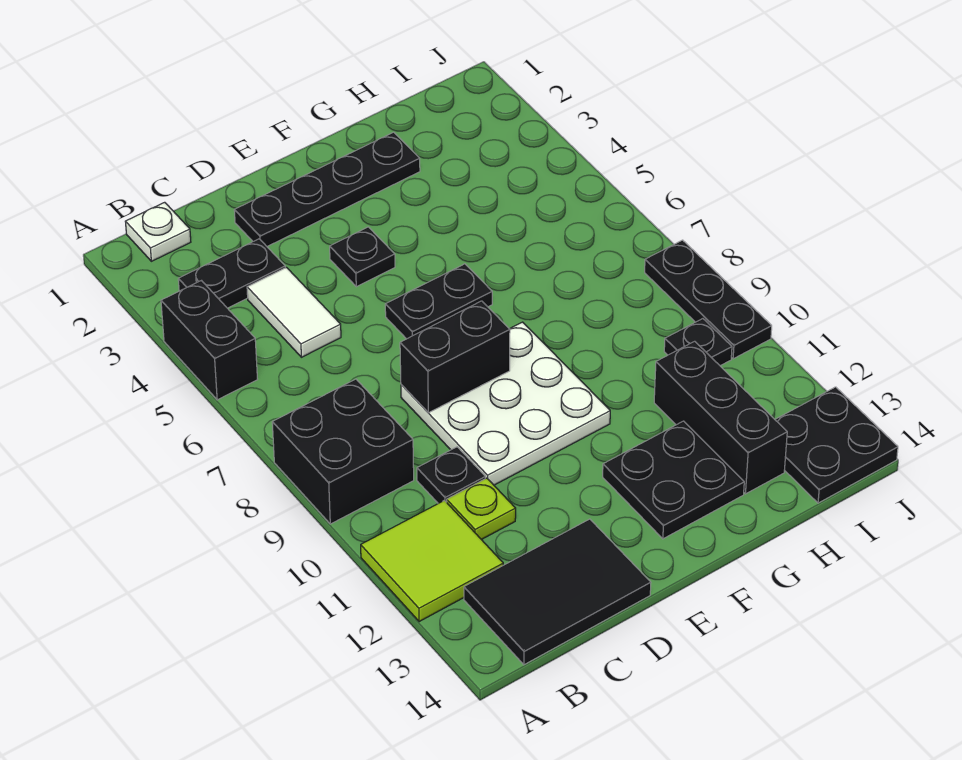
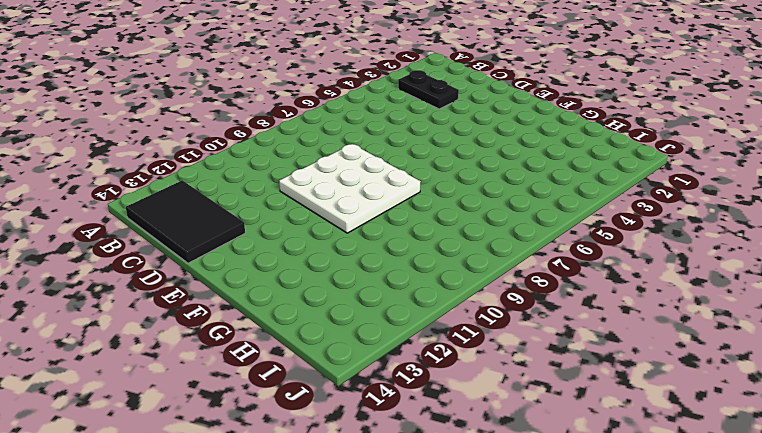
none -> black 1x2 brick [161,281,258,400]
none -> black 2x2 brick [272,379,414,524]
none -> lime 2x2 tile [361,500,503,622]

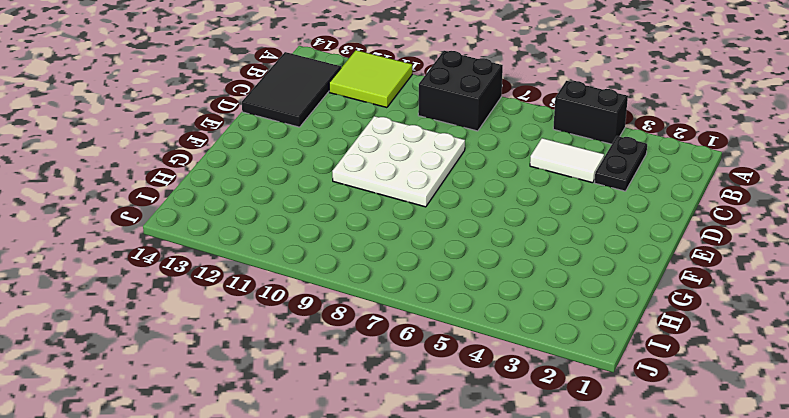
none -> white 1x1 plate [125,202,191,261]
none -> black 1x1 plate [417,447,485,503]
none -> lime 1x1 plate [447,478,516,540]

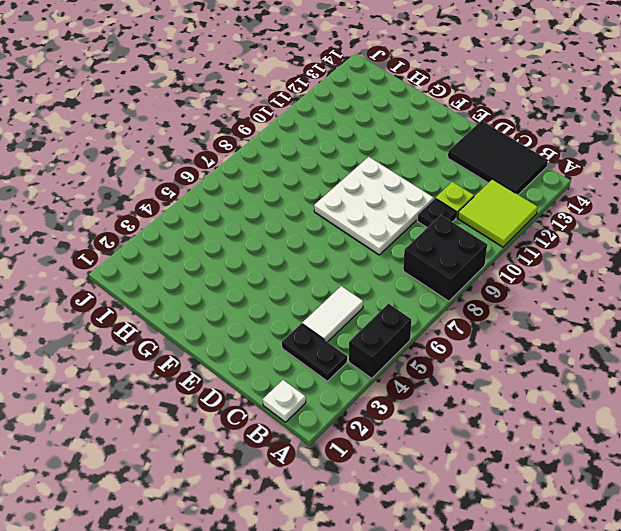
none -> black 1x4 plate [234,132,420,246]
none -> black 1x1 plate [330,227,395,287]
none -> black 1x2 plate [385,264,492,339]

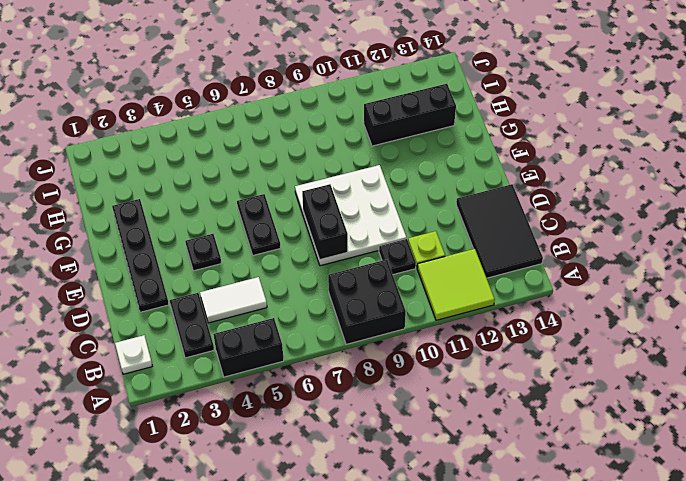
none -> black 2x2 plate [603,421,744,539]
none -> black 1x1 plate [664,319,732,366]
none -> black 2x2 plate [775,387,898,503]

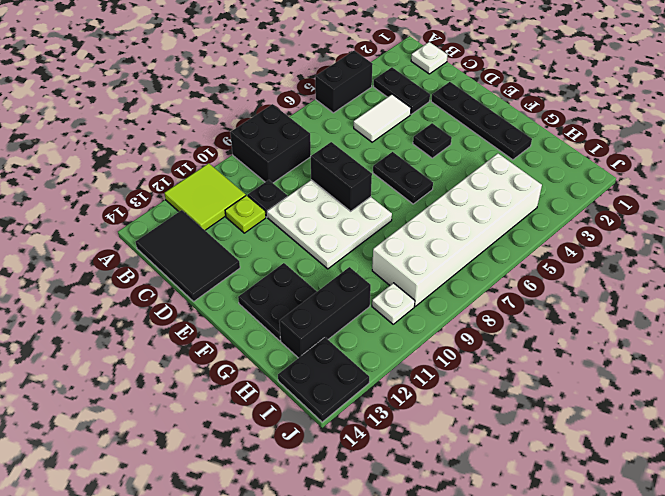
white 2x6 brick [372,153,542,306] -> none
white 1x1 plate [372,283,415,324] -> black 1x1 plate [664,319,732,366]
none -> black 1x3 plate [645,240,772,359]

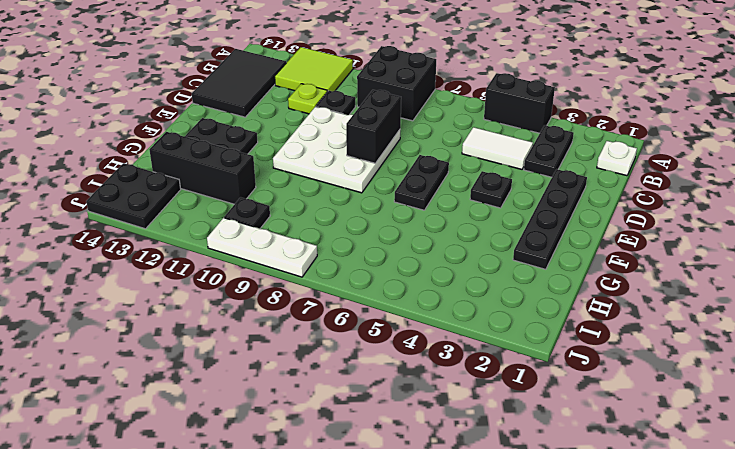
white 1x3 plate [207,218,317,277] -> black 1x3 plate [645,240,772,359]

